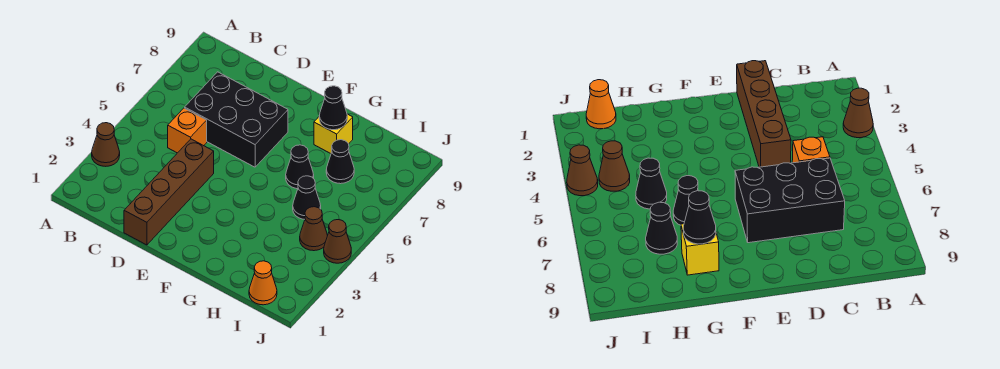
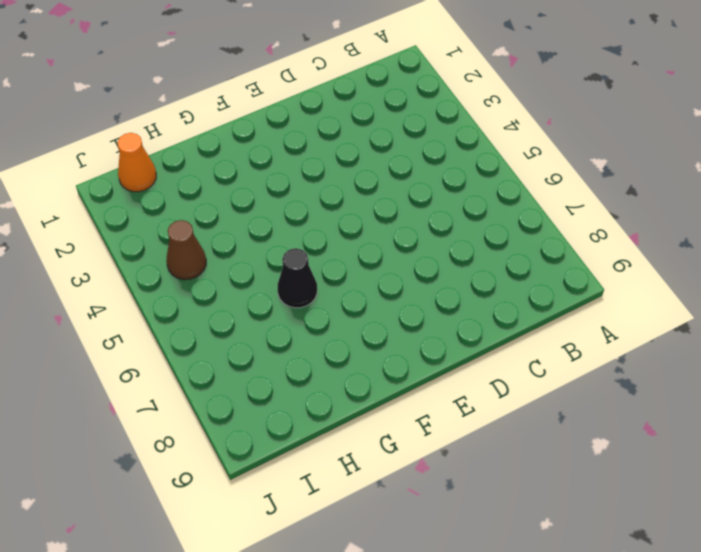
none -> brown 1x1 cone [92,123,120,166]
none -> orange 1x1 brick [168,108,207,153]
none -> black 2x3 brick [185,72,288,167]

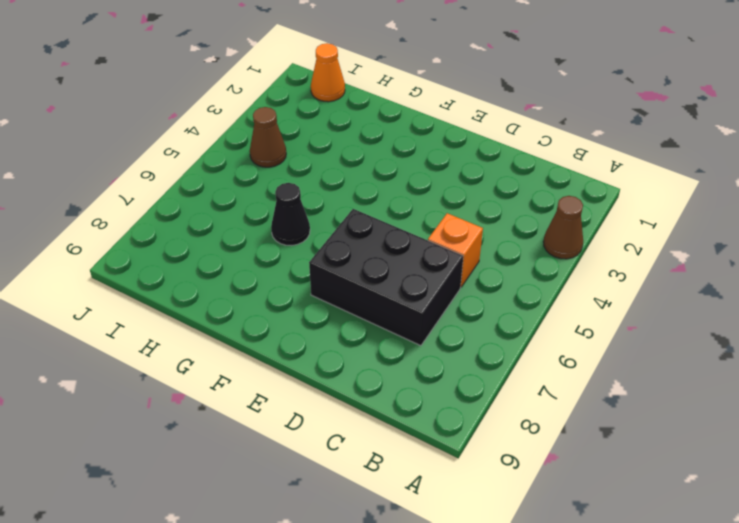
none -> brown 1x4 brick [124,139,214,245]
none -> yellow 1x1 brick [314,114,353,154]
none -> black 1x1 cone [293,176,321,219]

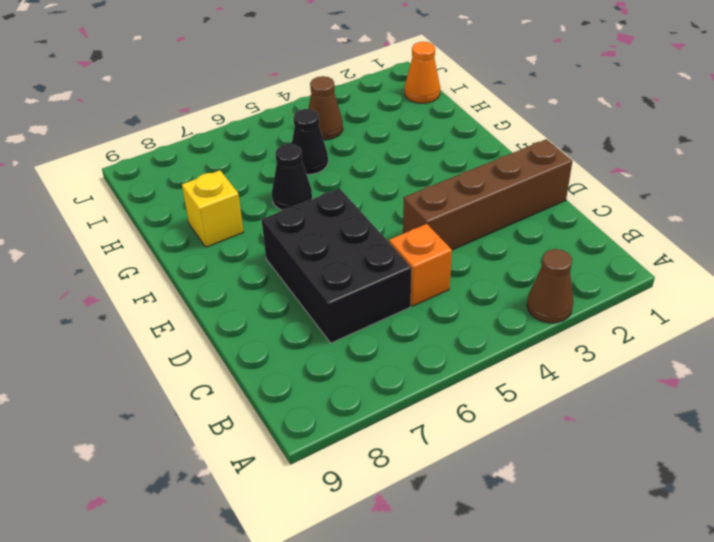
none -> black 1x1 cone [326,140,354,184]
none -> brown 1x1 cone [324,220,351,263]
none -> black 1x1 cone [319,86,347,130]

